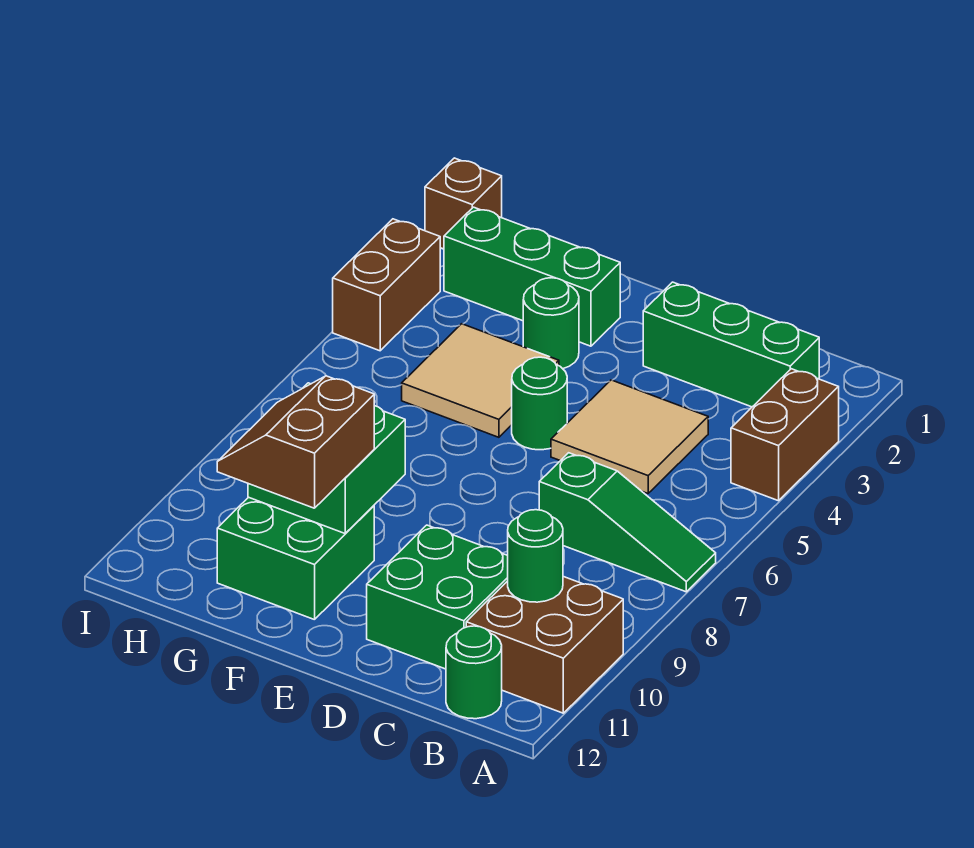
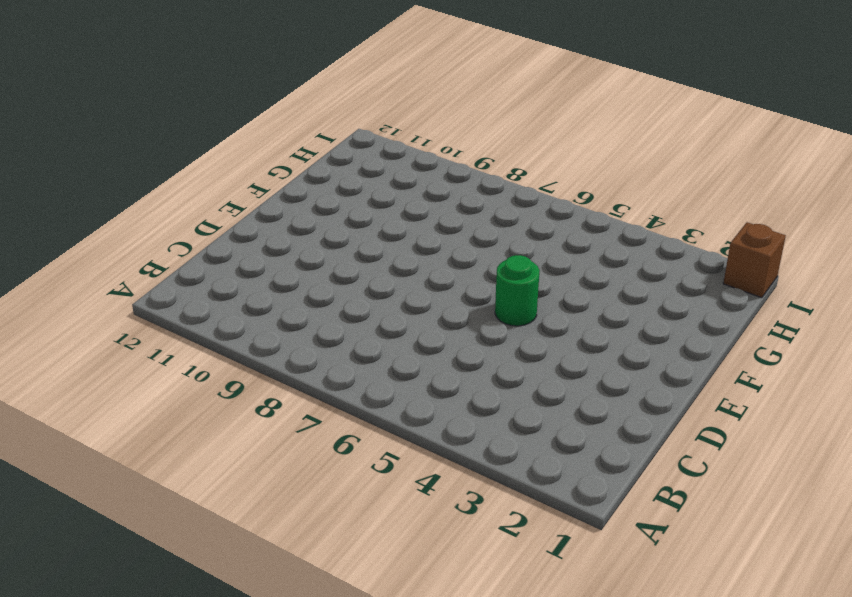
none -> brown 1x2 brick [731,369,839,501]
none -> green 1x3 slope [539,453,716,592]
none -> brown 2x2 brick [466,577,623,713]

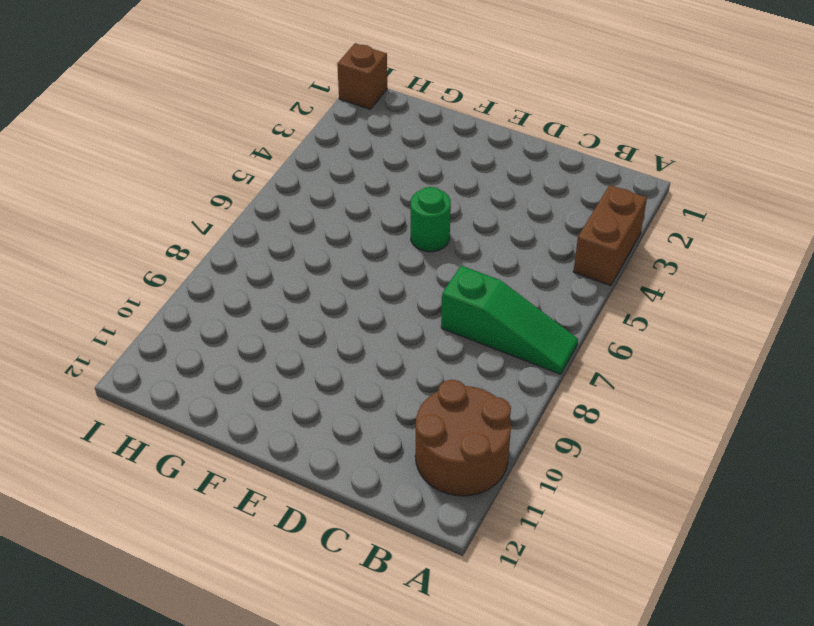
brown 2x2 round brick [415,380,511,496] -> brown 2x2 brick [466,577,623,713]
none -> green 1x3 brick [643,282,819,407]
none -> green 1x1 round brick [446,626,502,719]
none -> tan 2x2 tile [551,380,708,493]

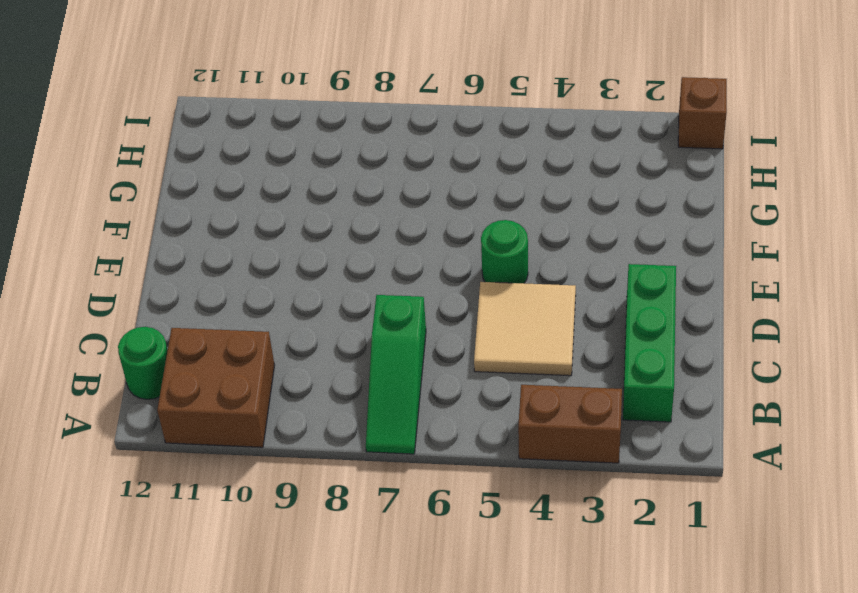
none -> green 2x2 brick [367,525,508,669]
none -> green 1x3 brick [444,207,620,346]
none -> green 1x1 round brick [523,278,579,369]

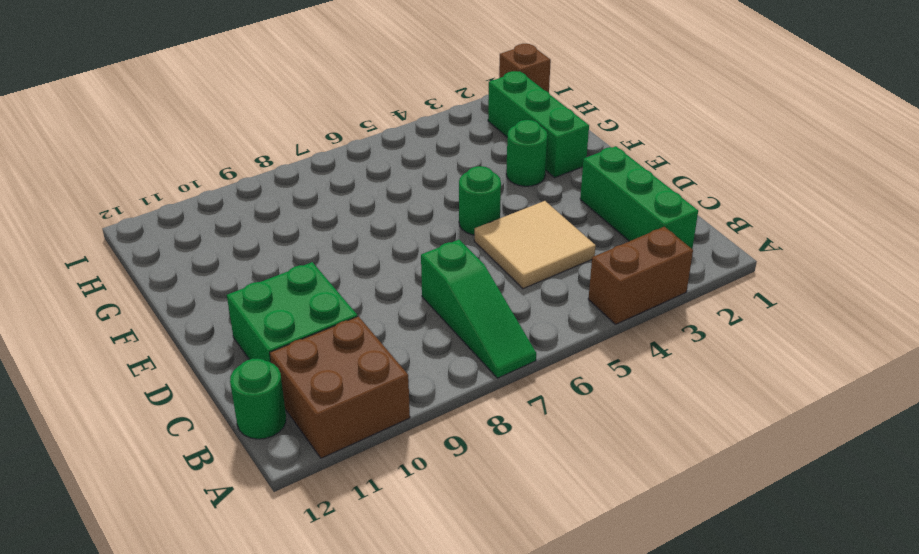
none -> tan 2x2 tile [402,324,559,437]
none -> green 2x2 brick [217,497,374,620]
none -> brown 1x2 brick [333,219,440,351]

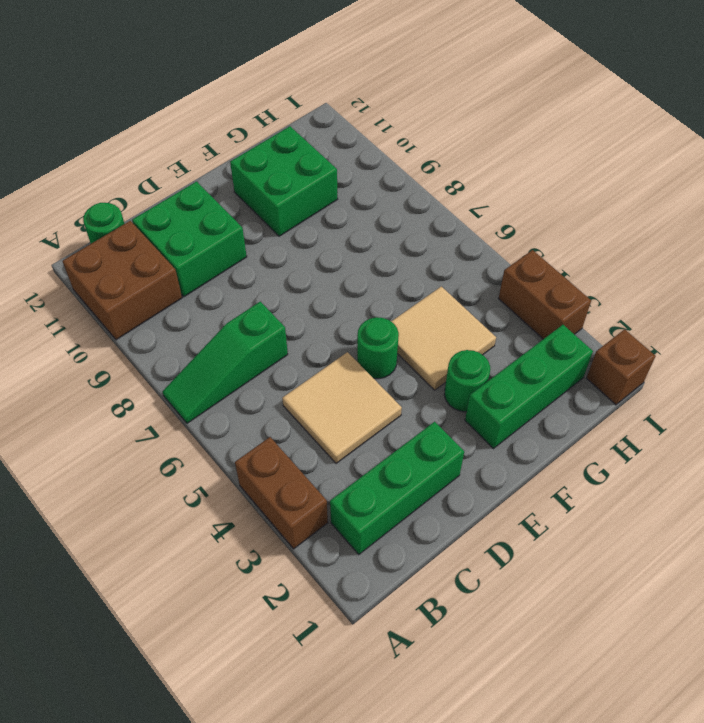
none -> green 1x1 round brick [508,510,563,602]
none -> green 2x2 brick [248,383,405,533]
none -> brown 2x2 slope [217,376,374,508]

